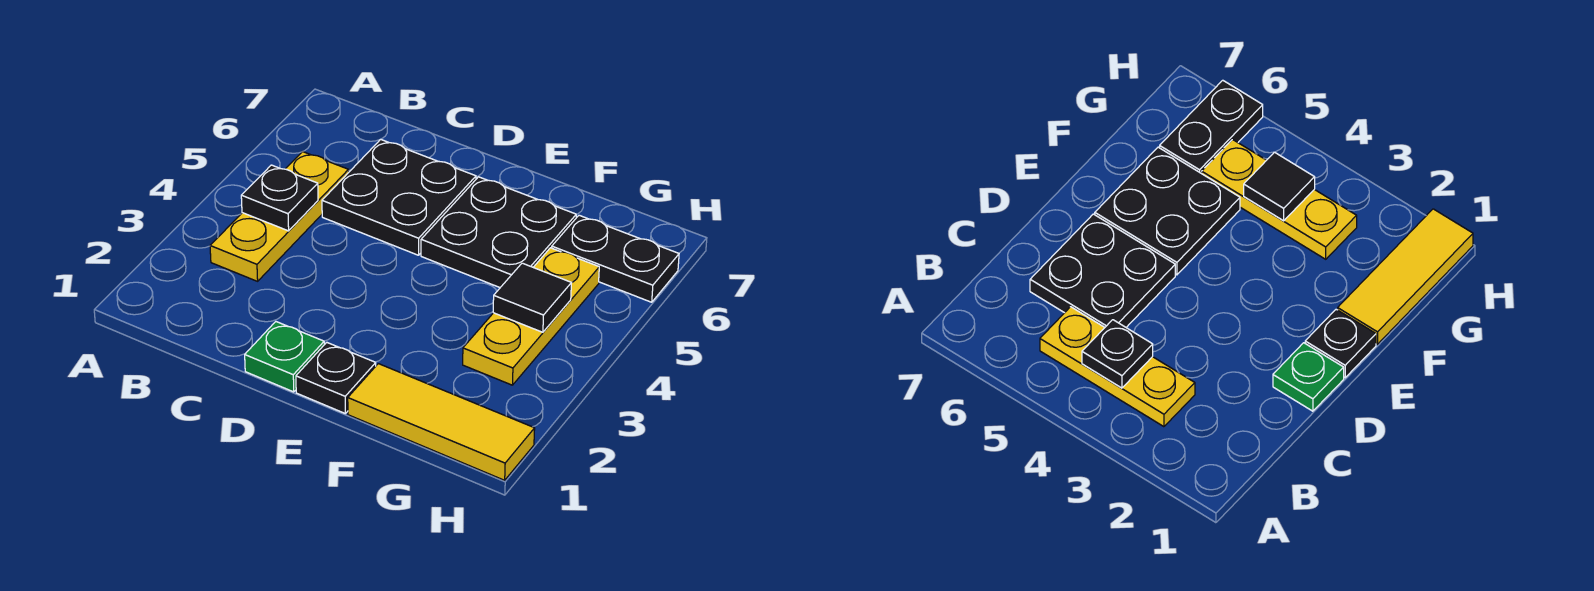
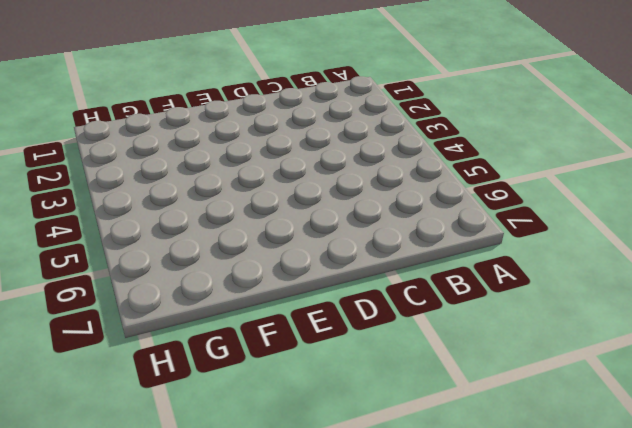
none -> yellow 1x3 plate [210,152,349,281]
none -> black 2x2 plate [322,139,476,255]

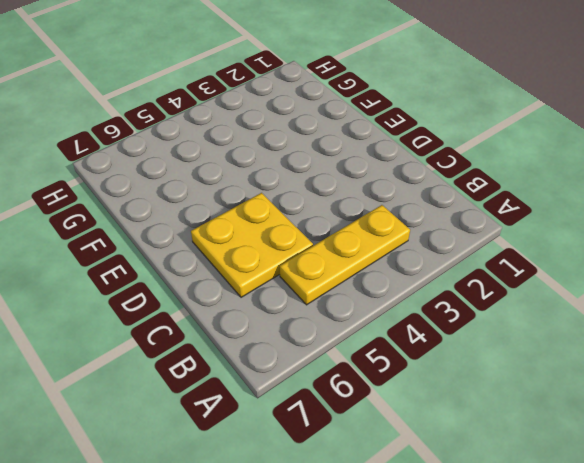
yellow 2x2 plate [191,193,313,297] -> black 2x2 plate [322,139,476,255]
none -> green 1x1 plate [245,322,324,392]
none -> black 1x1 plate [296,342,376,413]

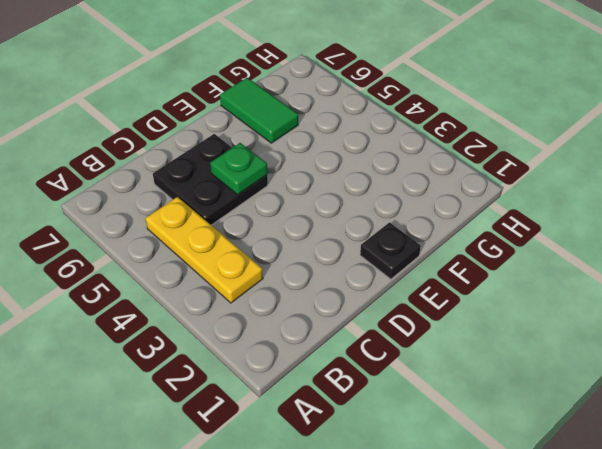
green 1x1 plate [210,143,267,195] -> green 1x1 plate moved to [245,322,324,392]
green 1x2 tile [220,78,298,143] -> black 2x2 plate [421,177,576,287]
none -> yellow 1x3 tile [348,364,535,480]
none -> yellow 1x3 plate [463,248,599,385]

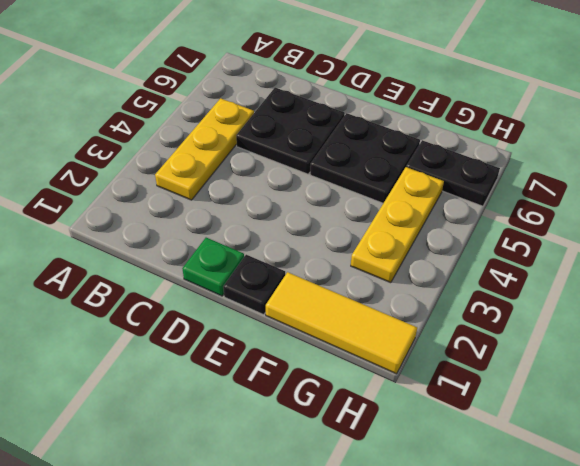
none -> black 1x1 plate [241,165,318,231]
none -> black 1x1 tile [493,263,571,332]

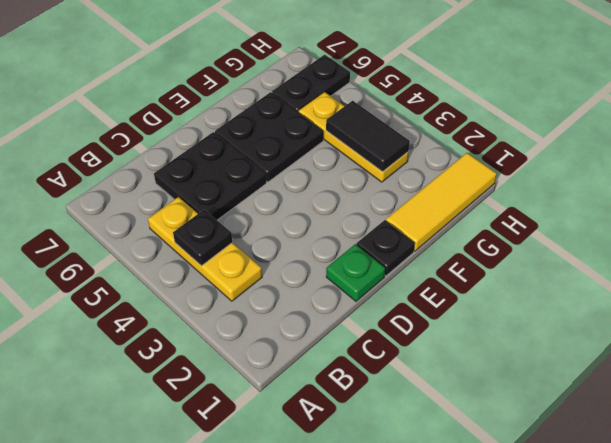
black 1x2 tile [326,101,410,172] -> black 1x1 tile [493,263,571,332]

